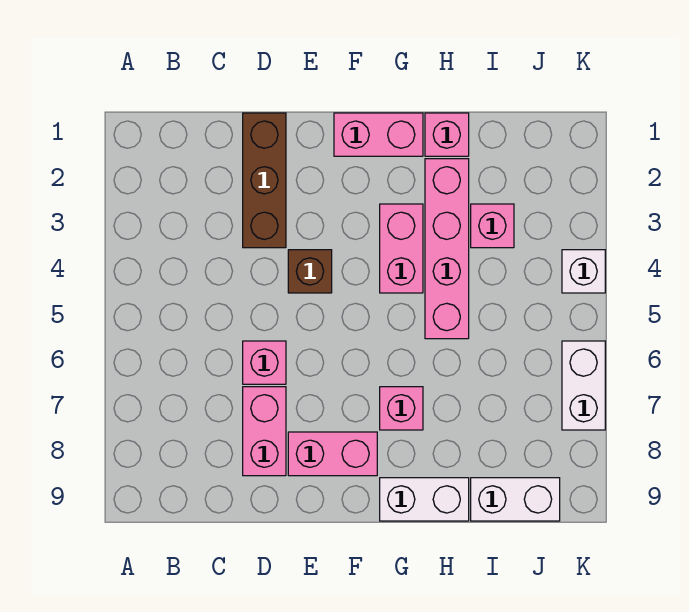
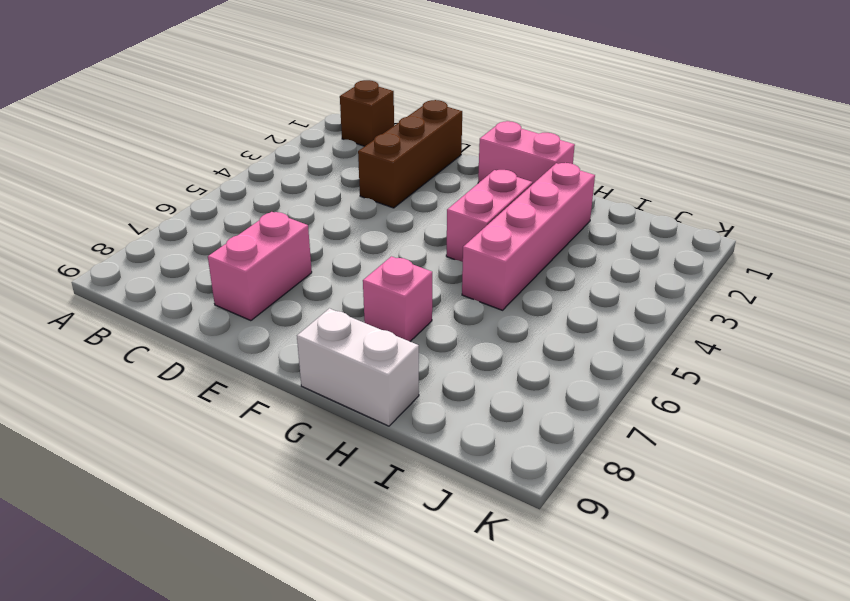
brown 1x1 brick [340,80,394,146] -> brown 1x1 brick moved to [288,250,332,293]
none -> pink 1x1 brick [243,341,286,384]
none -> pink 1x2 brick [288,432,377,476]
none -> pink 1x1 brick [425,113,469,156]

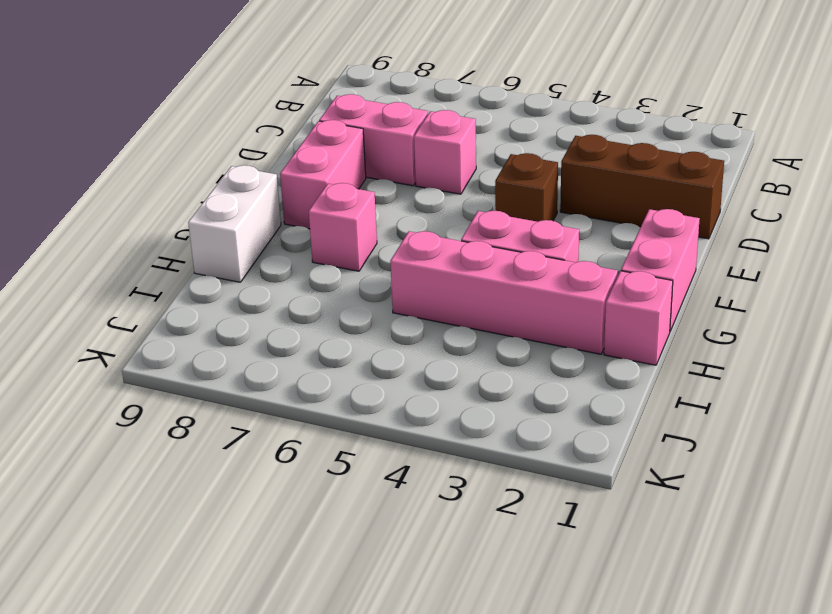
none -> pink 1x1 brick [471,204,514,248]
none -> white 1x2 brick [471,478,560,521]
none -> white 1x1 brick [562,250,605,293]

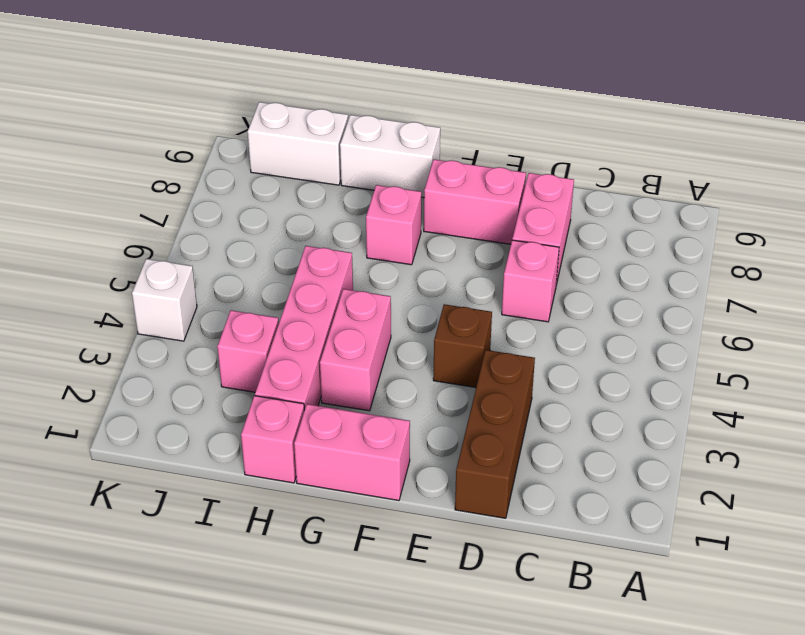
none -> white 1x2 brick [562,341,605,430]

